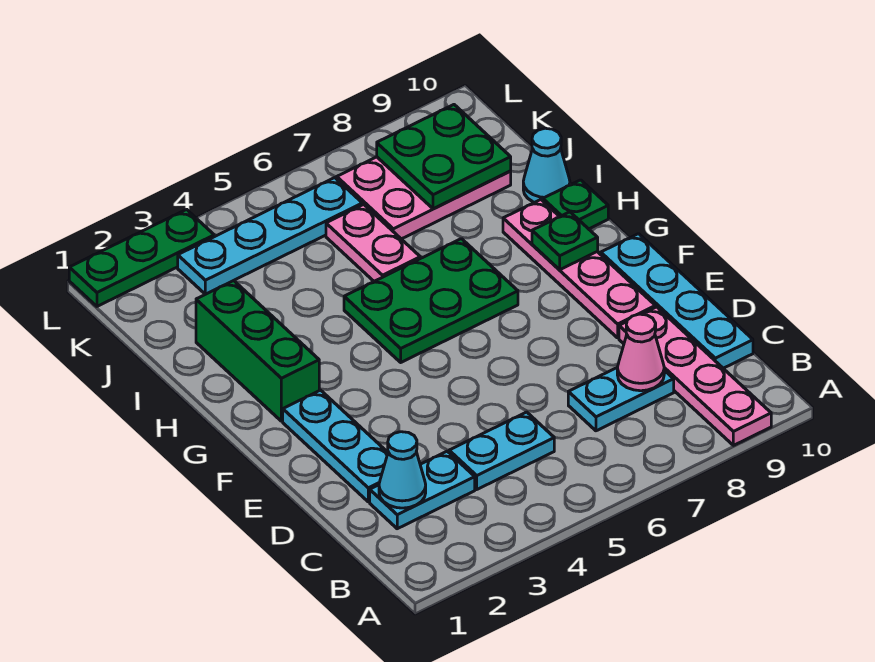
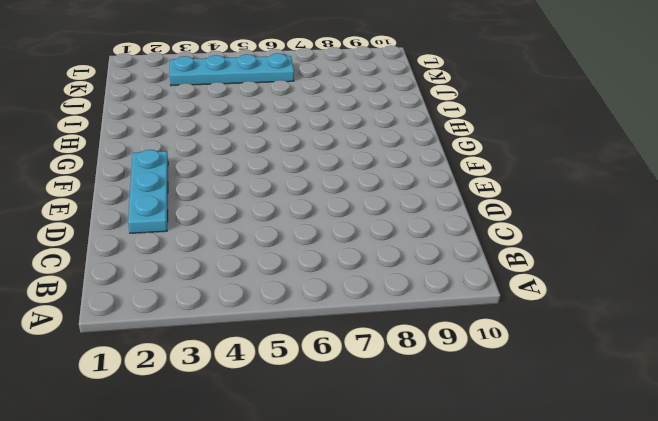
none -> pink 1x4 plate [619,307,771,445]
none -> cyan 1x2 plate [370,451,475,529]
none -> cyan 1x2 plate [449,412,554,489]

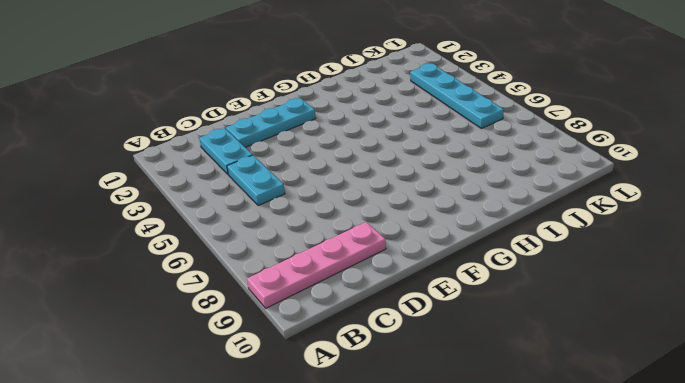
none -> cyan 1x2 plate [568,367,674,431]
none -> cyan 1x4 plate [601,234,753,368]
none -> pink 1x4 plate [503,200,655,338]

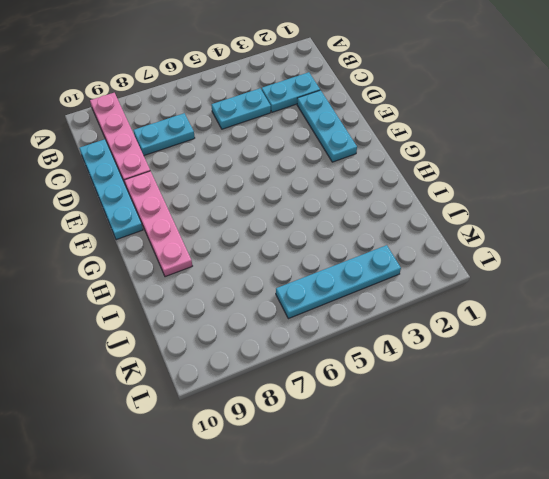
none -> green 1x3 brick [196,281,319,421]
none -> green 2x3 plate [344,239,518,362]
none -> green 1x1 plate [543,180,608,229]

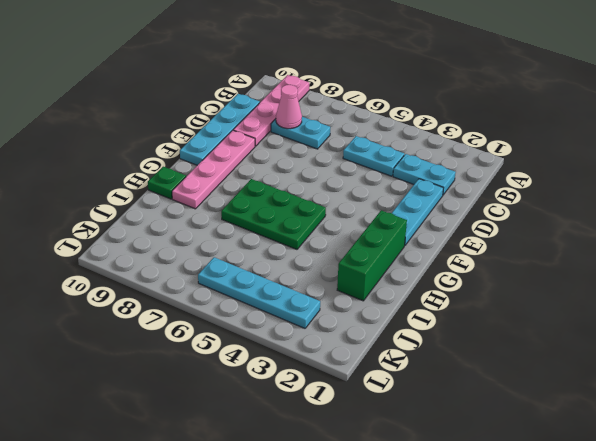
none -> pink 1x2 plate [326,204,420,281]
none -> cyan 1x1 cone [523,128,570,202]
none -> pink 2x3 plate [337,157,511,239]

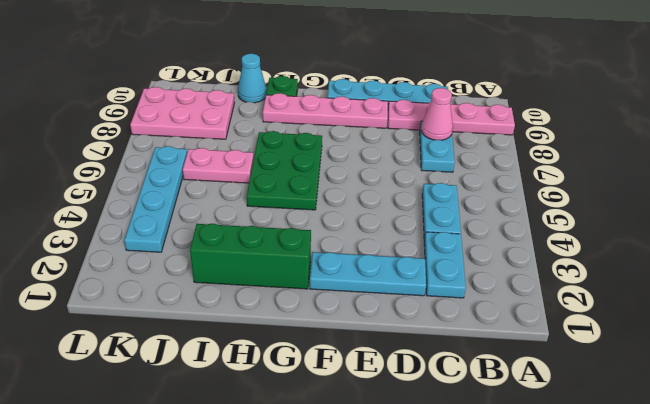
pink 2x3 plate [130,87,235,139] -> pink 2x3 plate turned to [337,157,511,239]
none -> green 1x3 plate [69,209,214,306]
none -> cyan 1x1 cone [379,432,426,508]
none -> green 1x1 plate [532,212,598,270]

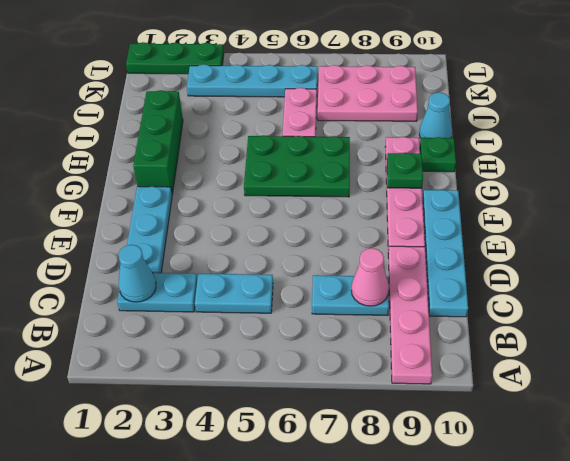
none -> green 2x2 plate [377,105,511,209]

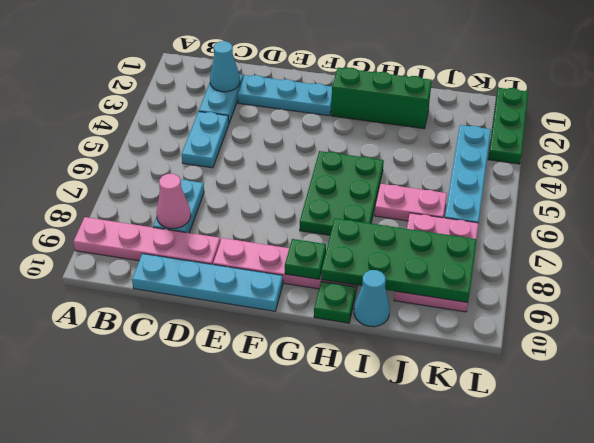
green 2x4 plate [321,218,477,302] -> green 2x2 plate [377,105,511,209]

